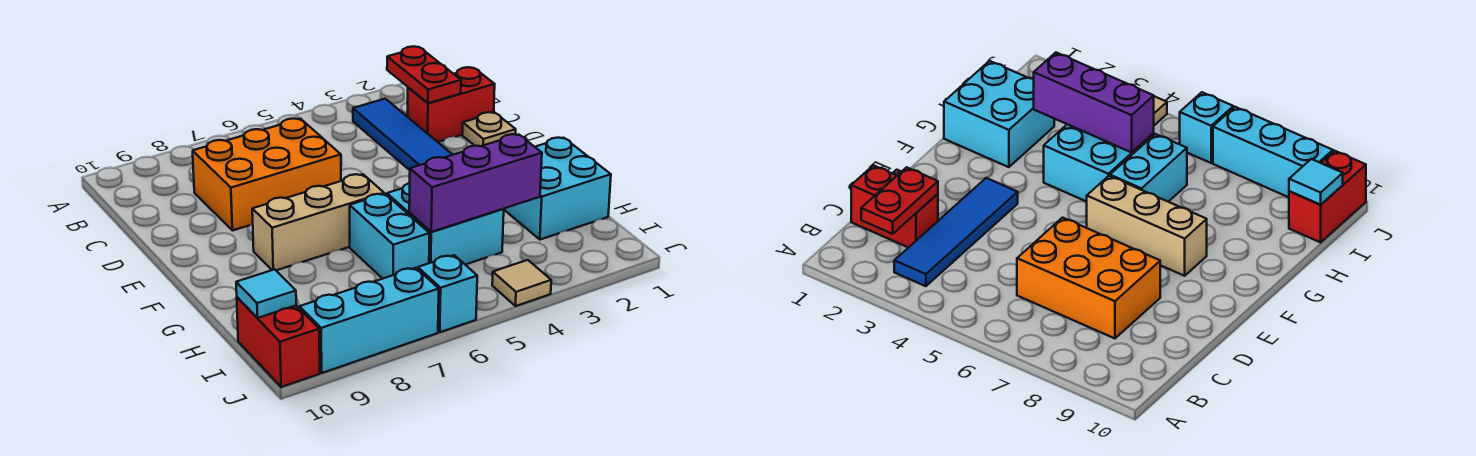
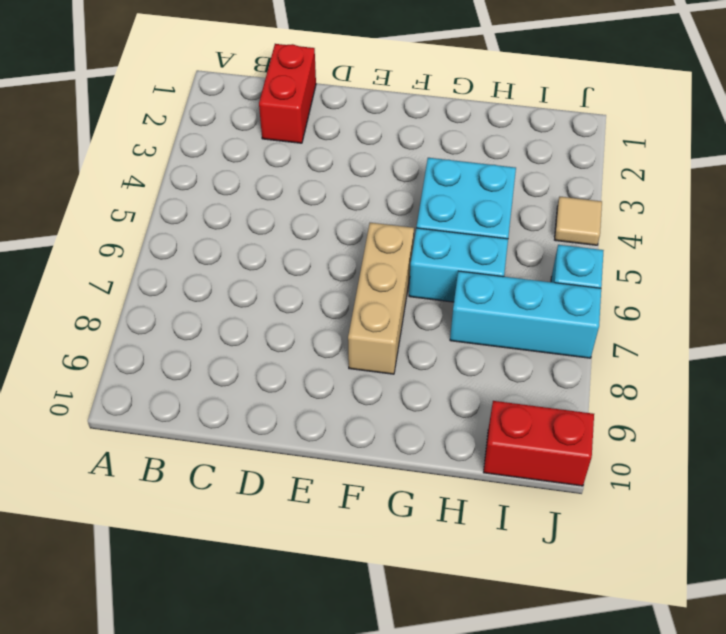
cyan 1x3 brick [450,271,601,358] -> cyan 1x3 brick turned to [299,268,439,373]
none -> blue 1x4 tile [353,99,453,170]
none -> orange 2x3 brick [193,119,341,231]
none -> tan 1x1 plate [462,112,516,146]

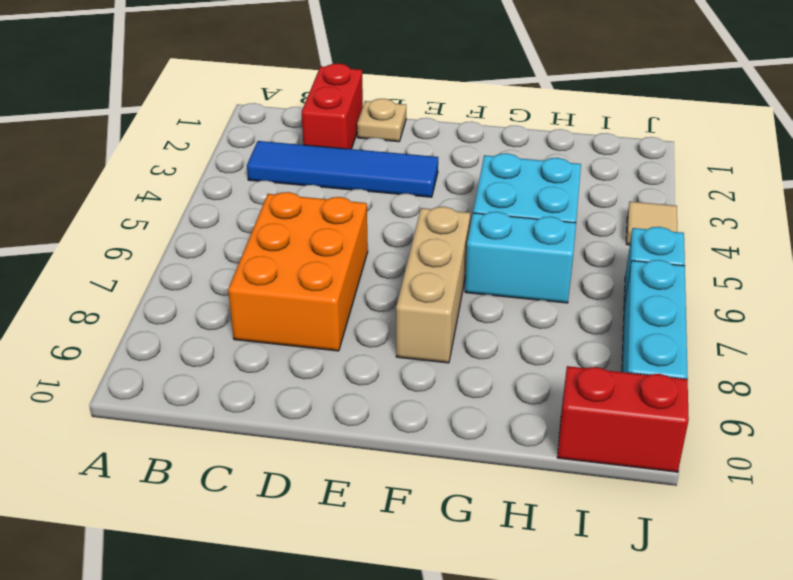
none -> cyan 2x2 brick [504,138,611,240]
none -> red 1x2 plate [387,46,461,103]
none -> purple 1x3 brick [409,134,542,232]

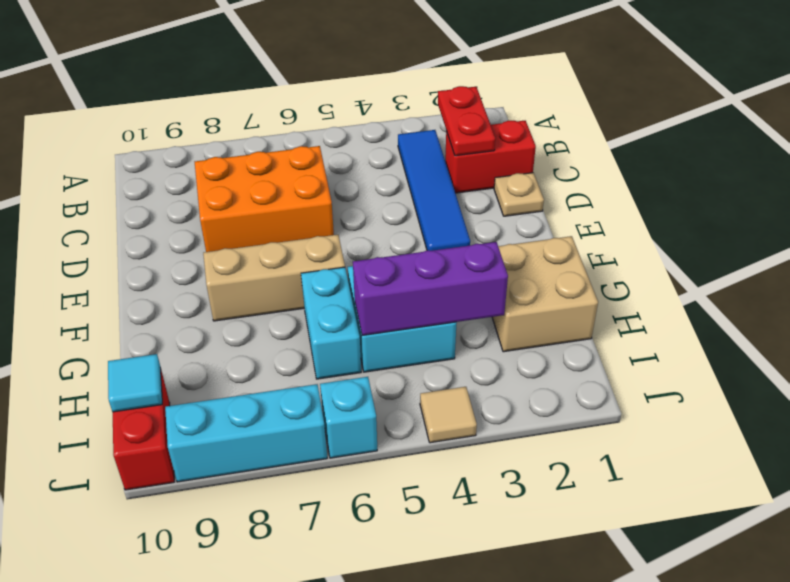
tan 2x2 brick [492,236,598,352] -> cyan 2x2 brick [504,138,611,240]

